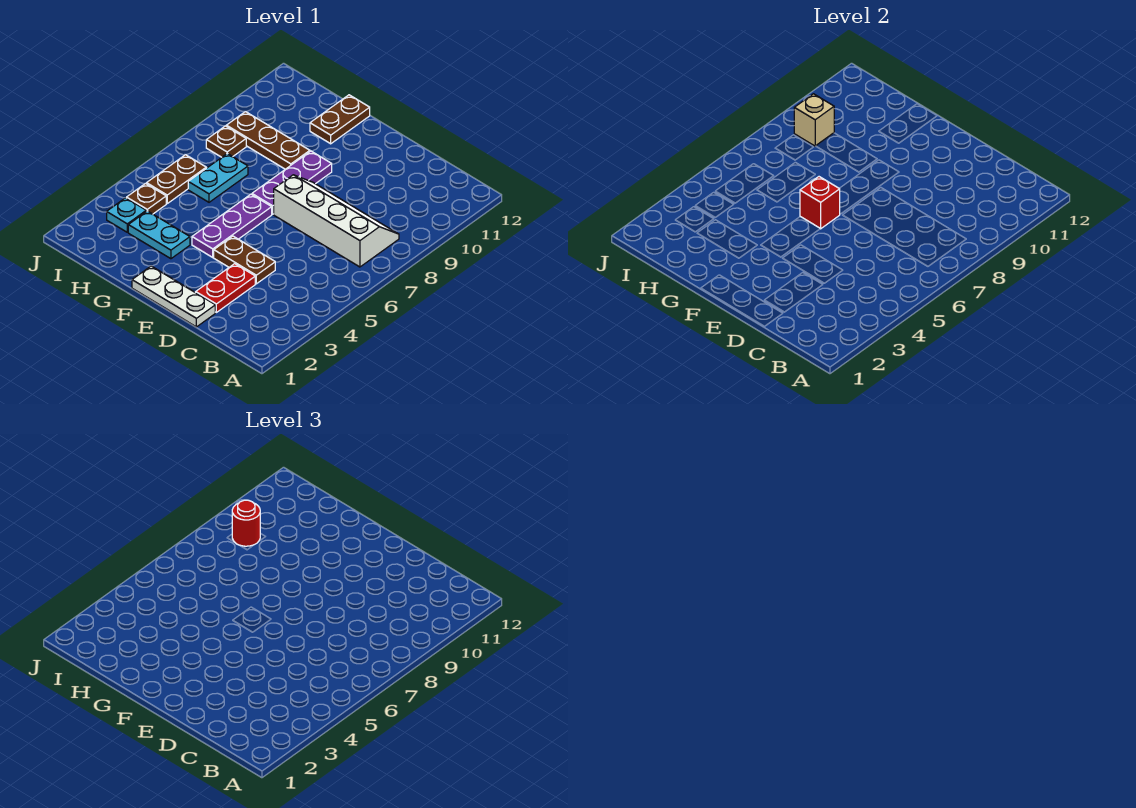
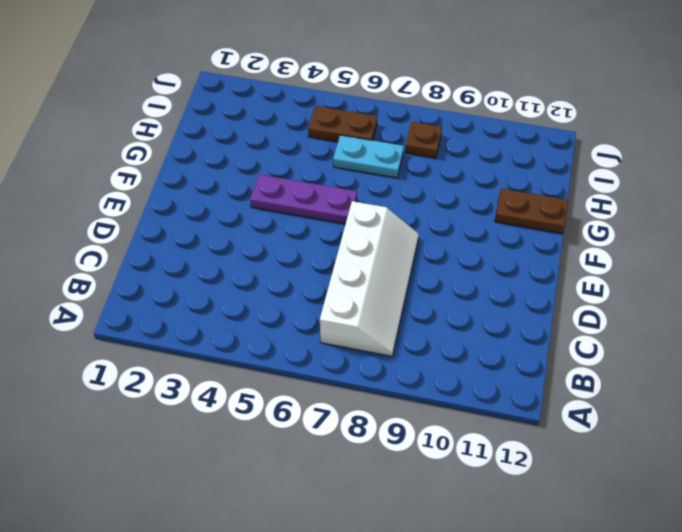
none -> white 1x3 plate [132,266,215,327]
none -> red 1x2 plate [196,264,255,312]
none -> brown 1x2 plate [214,236,275,284]

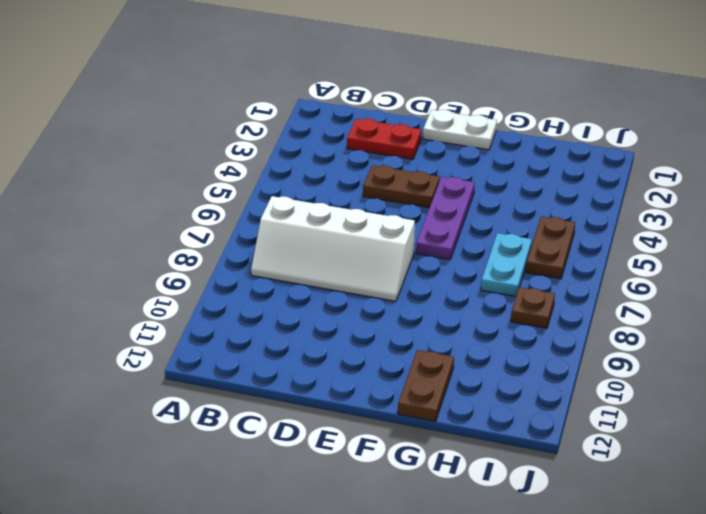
red 1x2 plate [347,119,421,159] -> red 1x2 plate turned to [196,264,255,312]
white 1x2 plate [423,110,497,150] -> white 1x3 plate [132,266,215,327]
none -> purple 1x3 plate [252,151,332,214]
none -> cyan 1x2 plate [128,211,190,259]
none -> brown 1x3 plate [226,112,310,169]

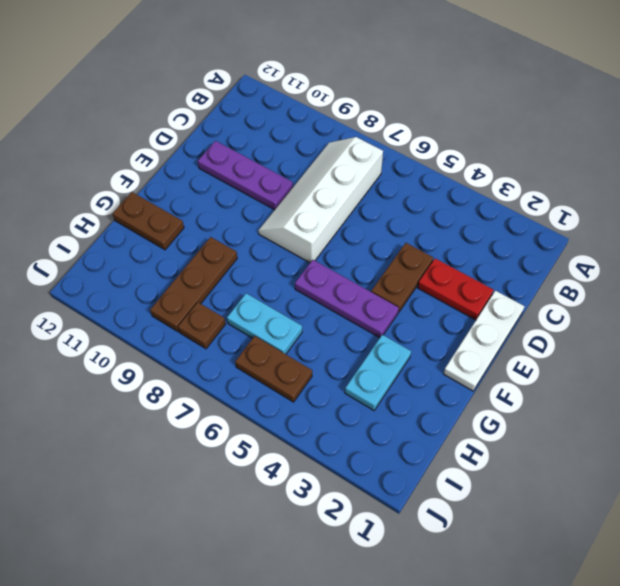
purple 1x3 plate [198,141,293,210] -> purple 1x3 plate moved to [252,151,332,214]
none -> cyan 1x1 plate [107,198,146,232]
none -> brown 1x1 plate [127,183,166,214]
none -> red 1x1 brick [800,177,840,229]

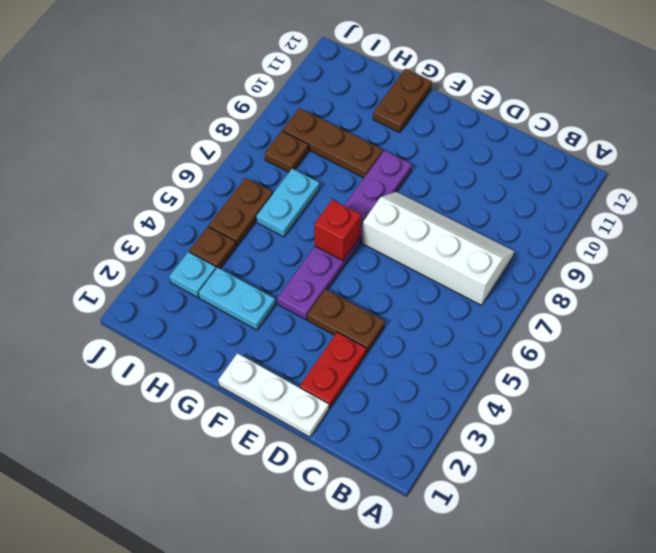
none -> tan 1x1 brick [794,94,834,146]
none -> red 1x1 round brick [232,500,260,546]

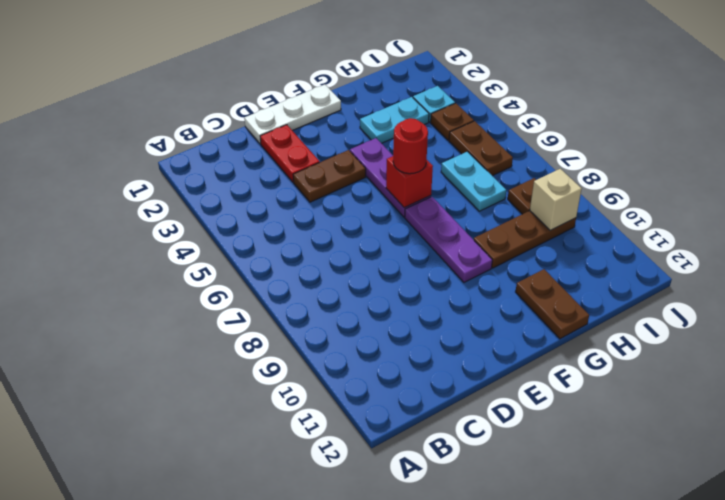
red 1x1 round brick [393,118,428,174] -> red 1x1 round brick moved to [232,500,260,546]
none -> white 2x4 slope [274,175,399,267]

